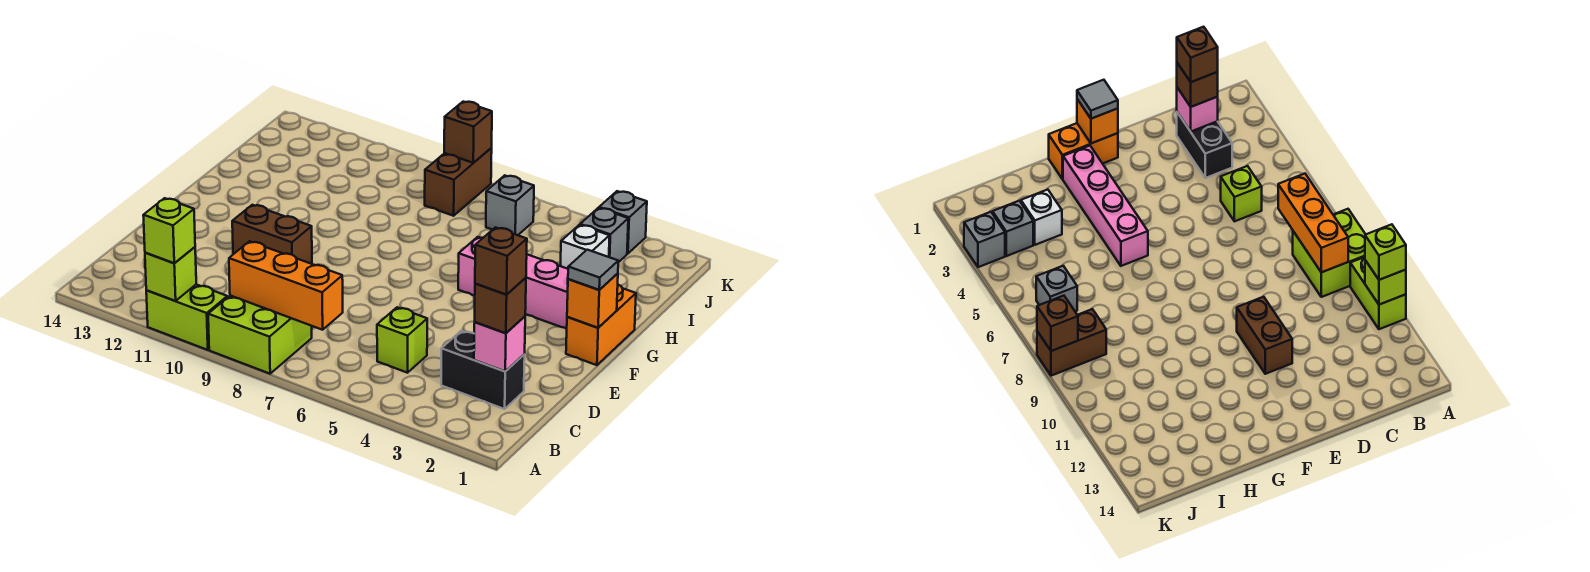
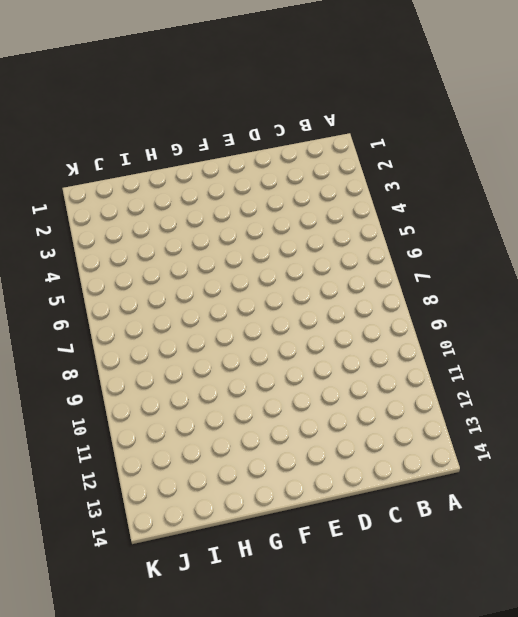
none -> lime 2x2 brick [208,296,312,374]
none -> lime 1x2 brick [146,284,227,350]
none -> black 1x2 brick [441,331,525,409]

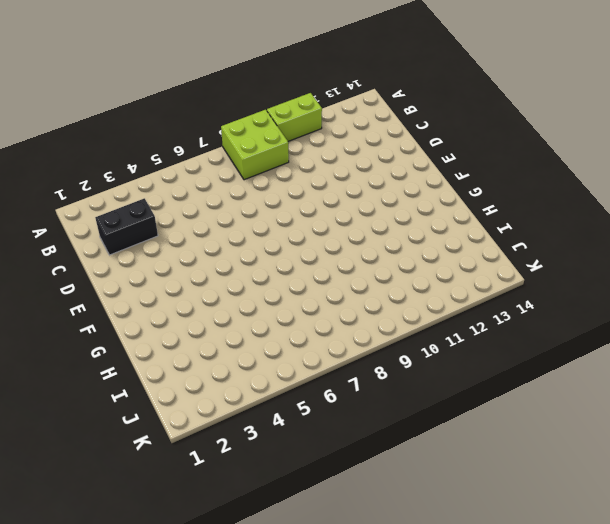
none -> lime 1x1 brick [377,307,427,373]
none -> brown 1x2 brick [232,205,312,264]
none -> orange 1x2 brick [566,285,636,365]

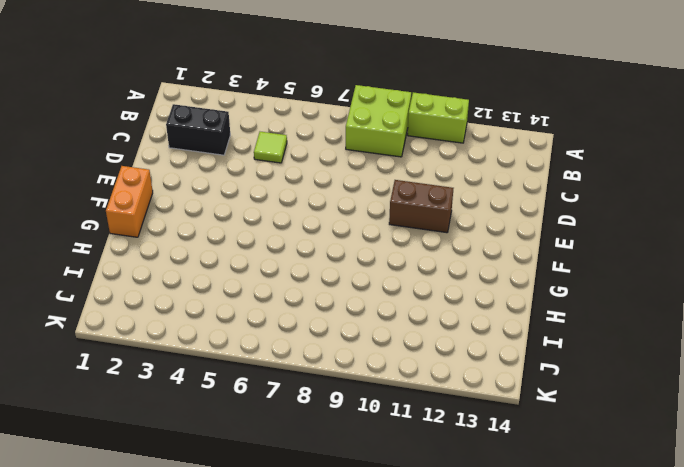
lime 1x1 tile [254,132,287,163] -> lime 1x1 brick [377,307,427,373]
none -> pink 1x4 brick [458,237,568,329]
none -> white 1x1 brick [560,225,610,269]
none -> grey 1x1 brick [580,208,628,262]

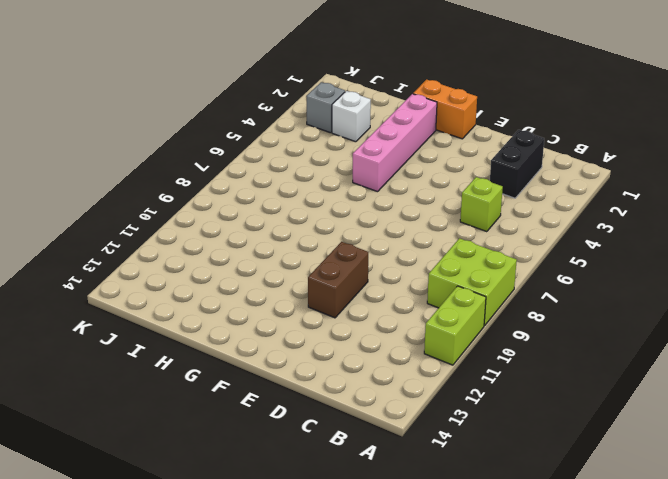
none -> grey 1x1 brick [486,175,534,235]
none -> brown 1x2 brick [425,148,492,216]
none -> grey 1x1 brick [599,191,647,254]

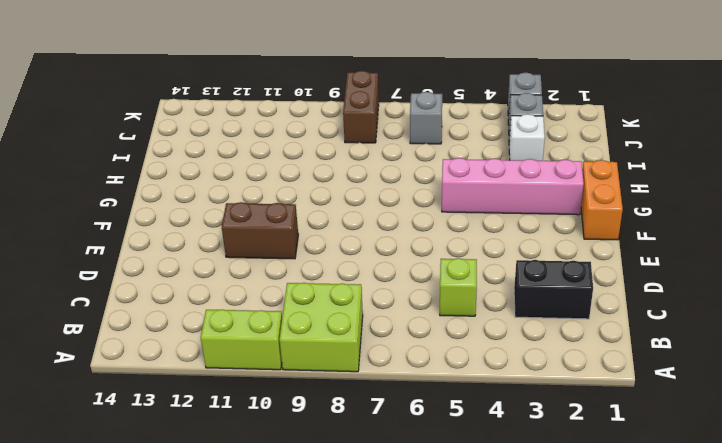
none -> lime 1x1 brick [145,247,196,301]
none -> orange 1x3 brick [229,241,343,330]
none -> pink 1x1 brick [474,316,525,371]

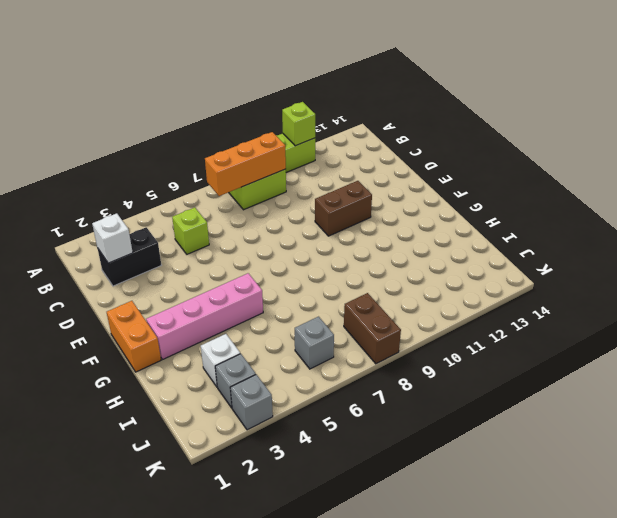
white 1x1 brick [92,213,133,263] -> pink 1x1 brick [474,316,525,371]
none -> orange 1x1 brick [567,273,618,328]
none -> brown 1x1 brick [444,102,492,163]
none -> lime 1x1 brick [143,198,195,263]

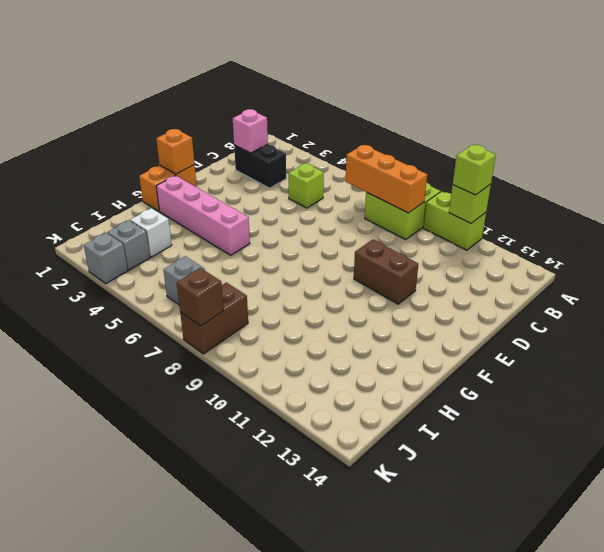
none -> brown 1x1 brick [475,278,526,333]
none -> grey 1x1 tile [568,250,618,290]
none -> brown 1x1 brick [475,227,527,295]

